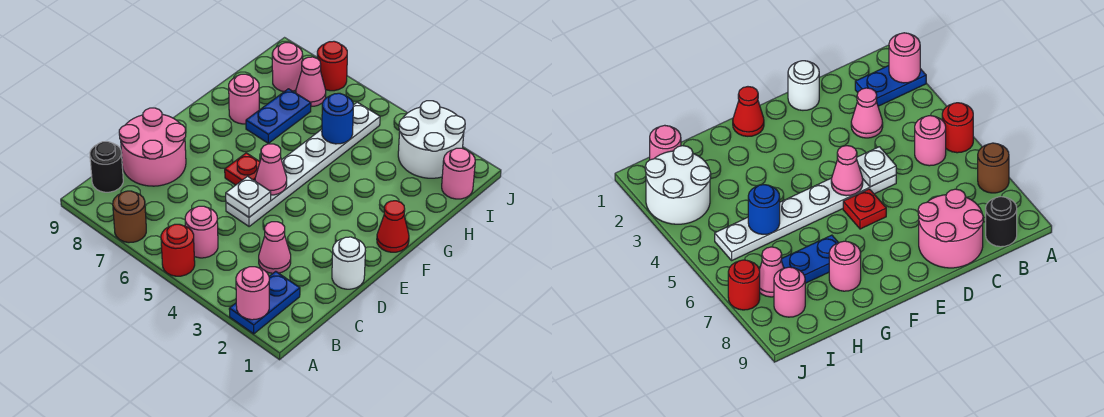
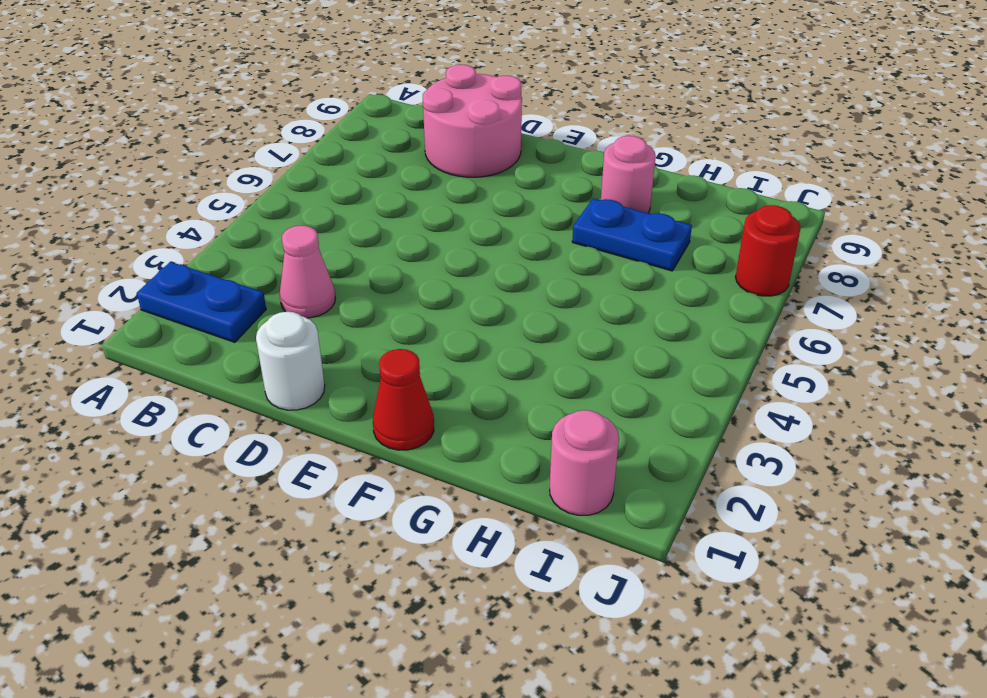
none -> red 1x1 round brick [161,224,195,276]
none -> brown 1x1 round brick [113,191,146,243]
none -> pink 1x1 round brick [185,206,218,258]

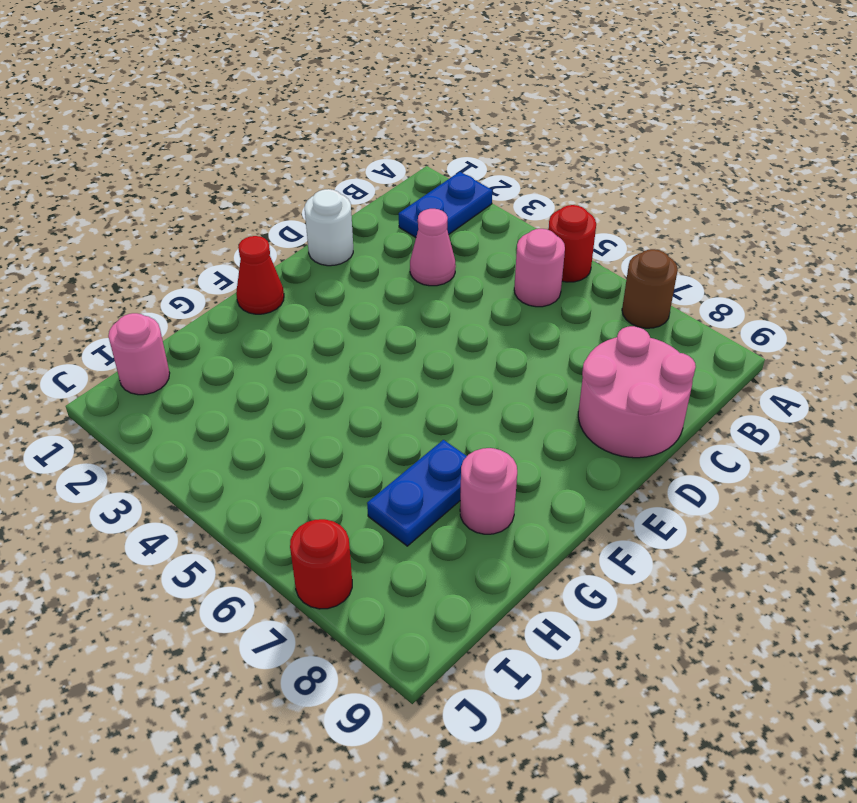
none -> black 1x1 round brick [90,142,123,192]
none -> white 1x6 plate [226,102,380,227]
none -> red 1x1 plate [225,153,260,185]

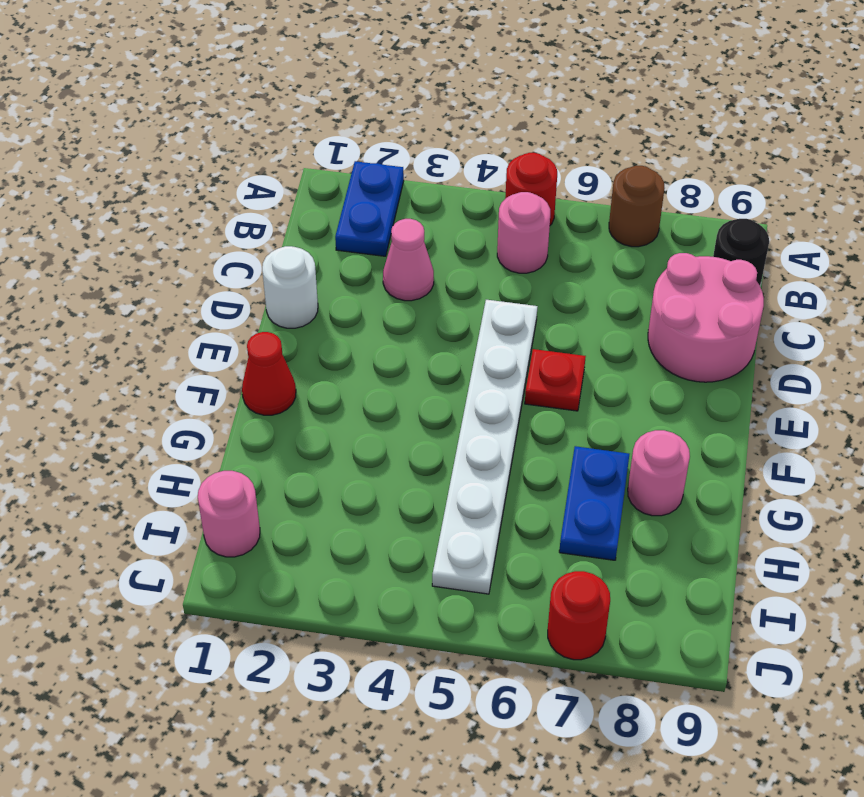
none -> white 2x2 round brick [398,101,465,178]
none -> pink 1x1 cone [296,57,326,107]
none -> pink 1x1 round brick [272,43,303,92]

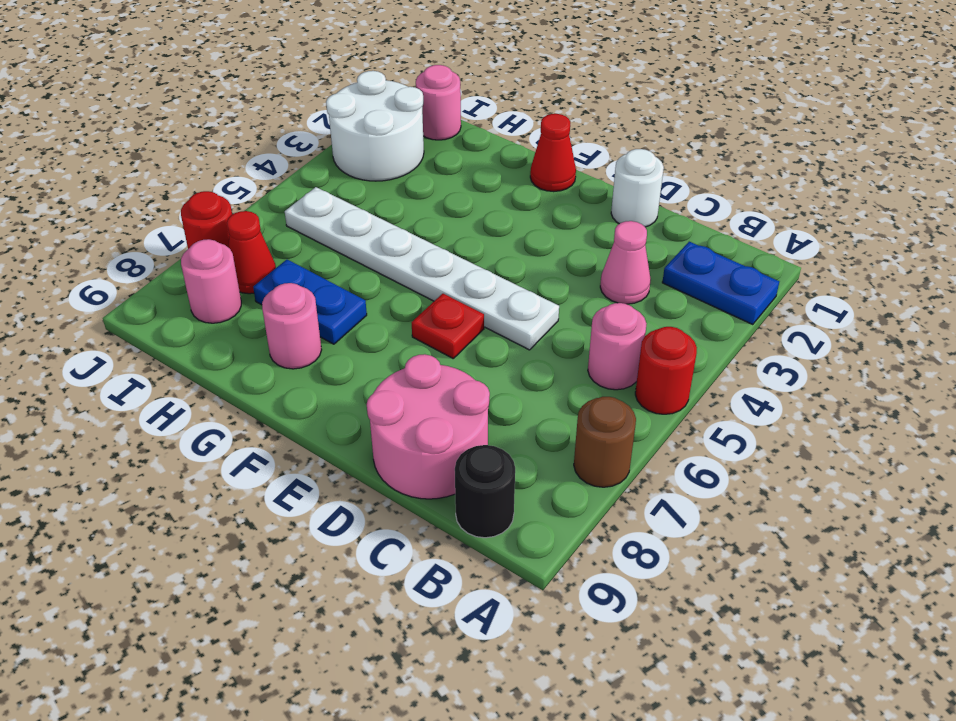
red 1x1 cone [227,211,276,294] -> pink 1x1 cone [296,57,326,107]
none -> pink 1x1 round brick [236,267,269,320]
none -> white 1x1 plate [226,176,271,217]
none -> pink 1x1 cone [255,144,287,195]

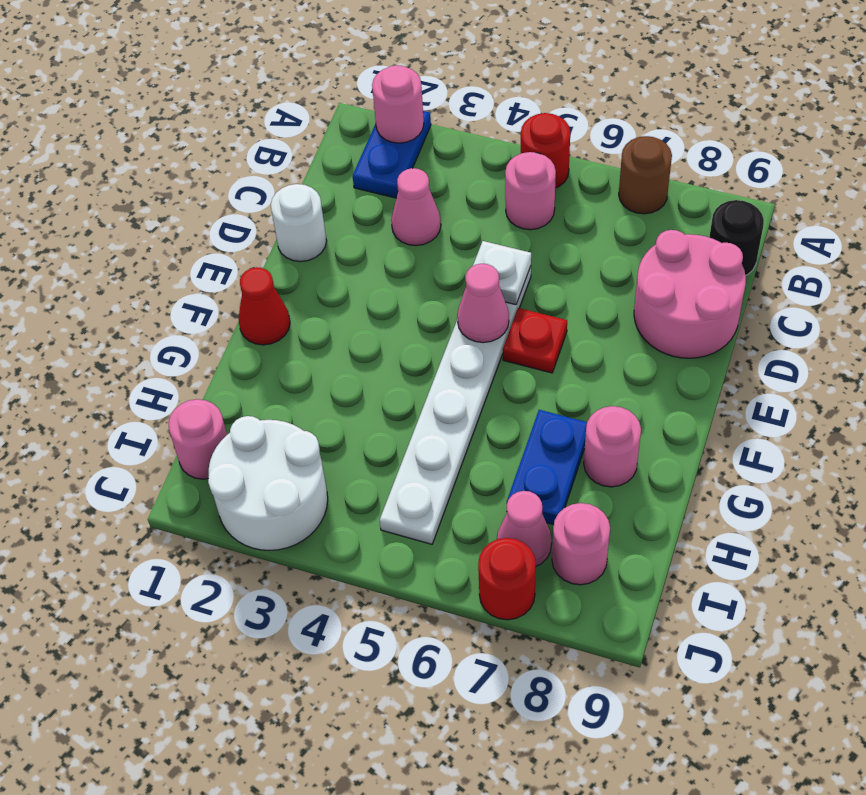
none -> blue 1x1 round brick [322,93,353,144]

